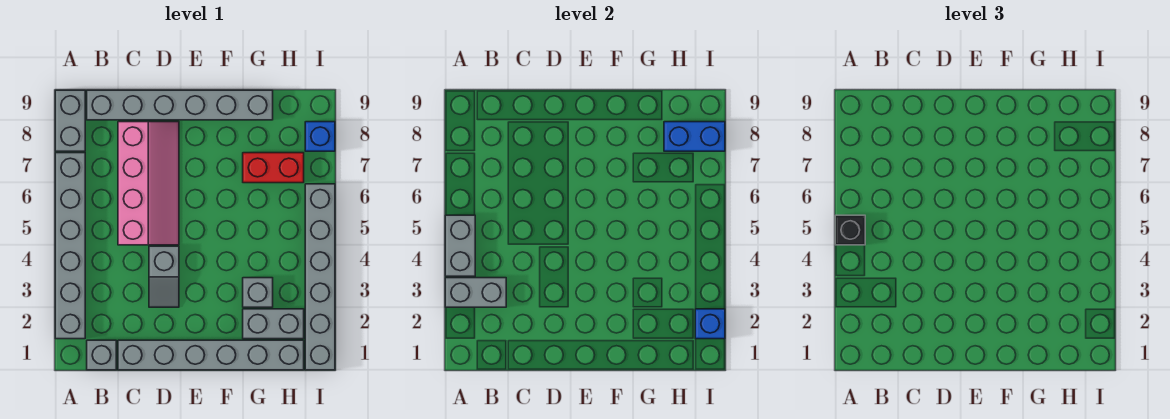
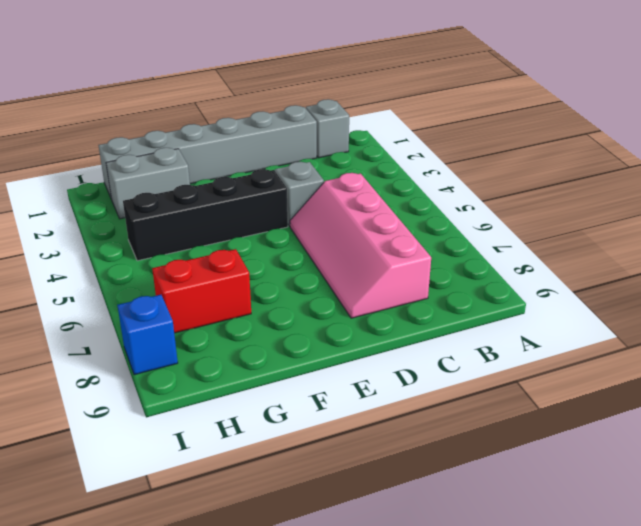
black 1x4 brick [123,169,288,261] -> none
none -> grey 1x6 brick [55,153,85,339]
none -> grey 1x2 brick [55,90,85,151]
none -> grey 1x6 brick [87,90,273,120]

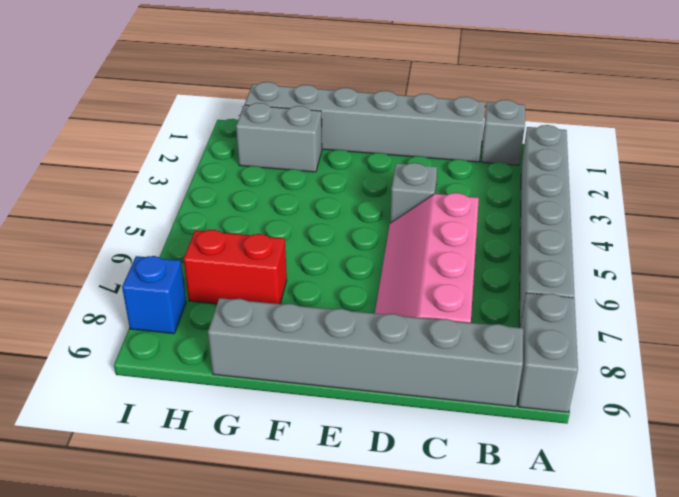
none -> grey 1x1 brick [243,278,273,307]
none -> grey 1x6 brick [305,184,335,370]
none -> grey 1x2 brick [445,278,506,307]

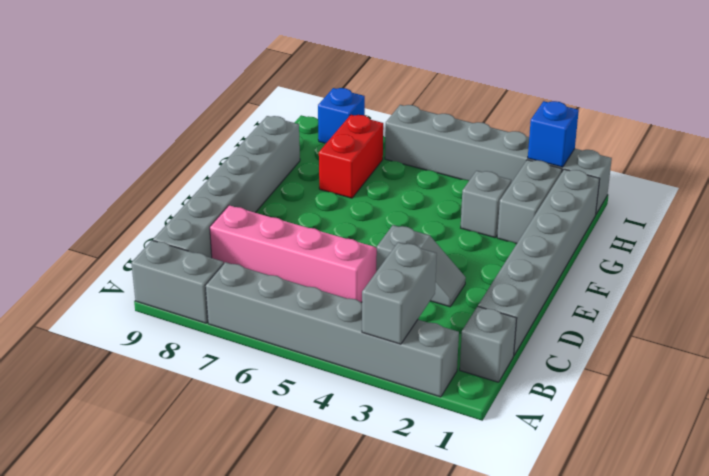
none -> grey 1x2 brick [445,215,475,276]
none -> blue 1x2 brick [664,122,725,151]
none -> black 1x1 brick [835,215,865,245]

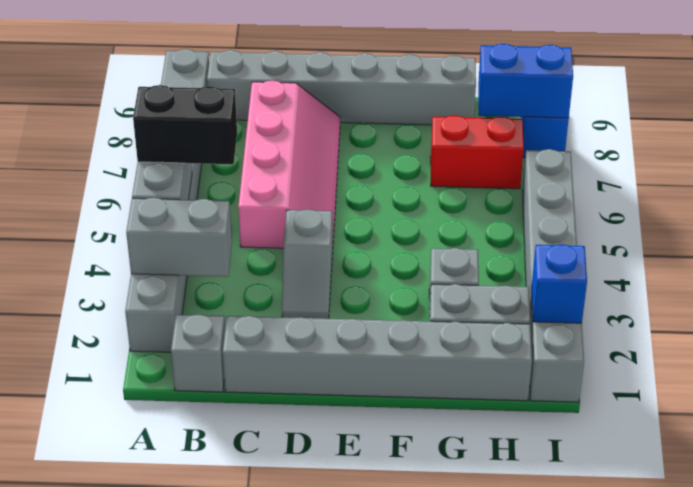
black 1x2 brick [133,85,237,164] -> black 1x1 brick [835,215,865,245]

